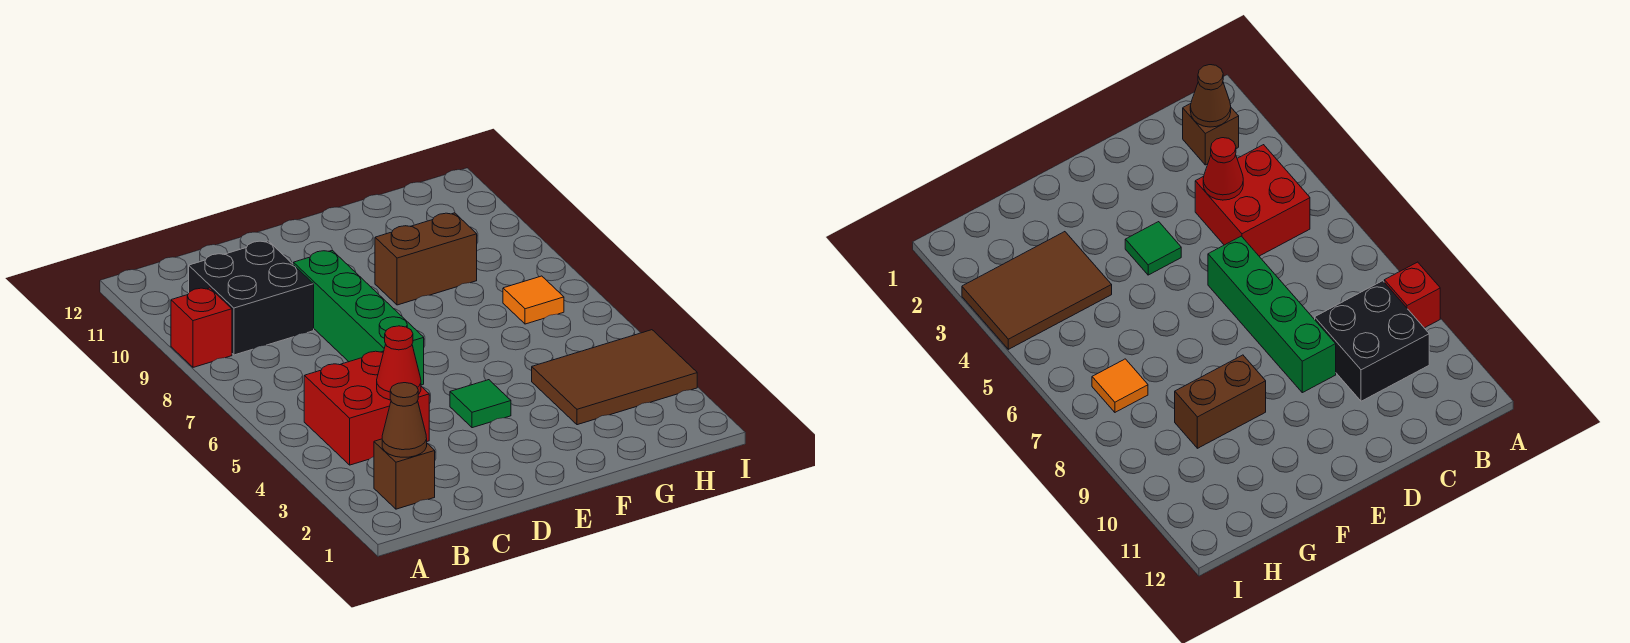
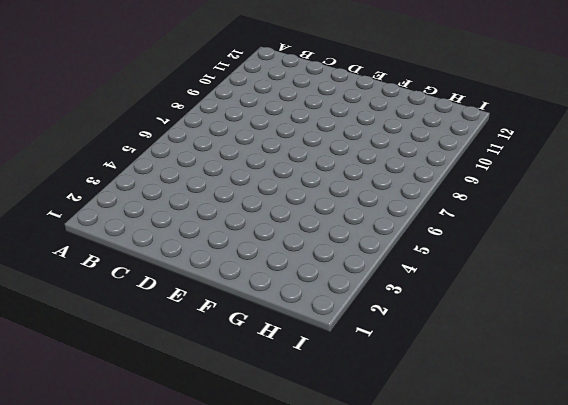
none -> red 1x1 brick [171,288,232,367]
none -> brown 1x1 brick [374,439,435,509]

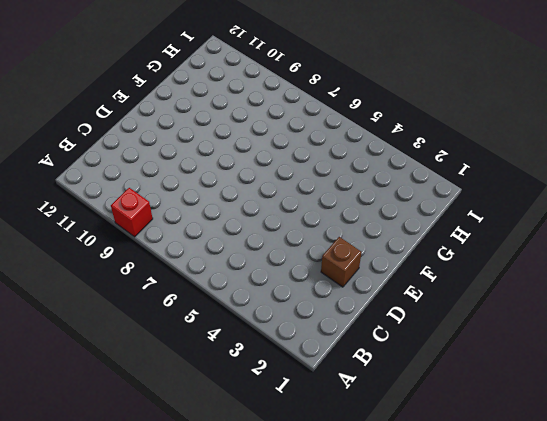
brown 1x1 brick [321,237,362,287] -> brown 1x1 brick moved to [374,439,435,509]
none -> red 2x2 brick [304,351,429,465]
none -> black 2x2 brick [189,241,314,355]

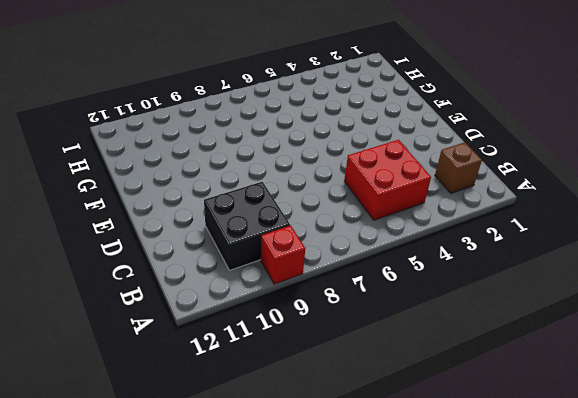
none -> green 1x4 brick [293,251,424,385]
none -> green 1x1 tile [450,380,511,428]

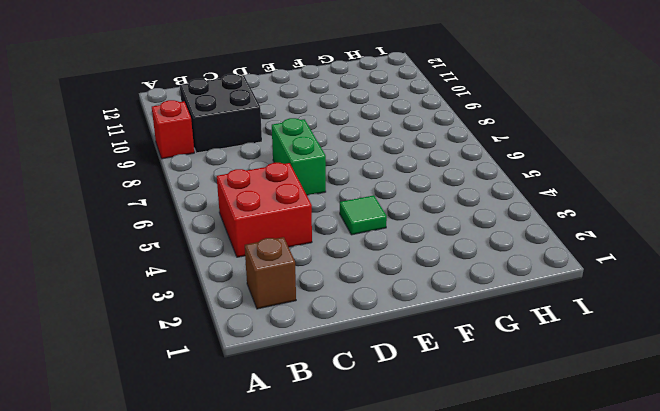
green 1x2 brick [272,118,326,195] -> green 1x4 brick [293,251,424,385]
none -> brown 1x2 brick [375,213,477,305]
none -> brown 2x3 tile [532,330,697,425]

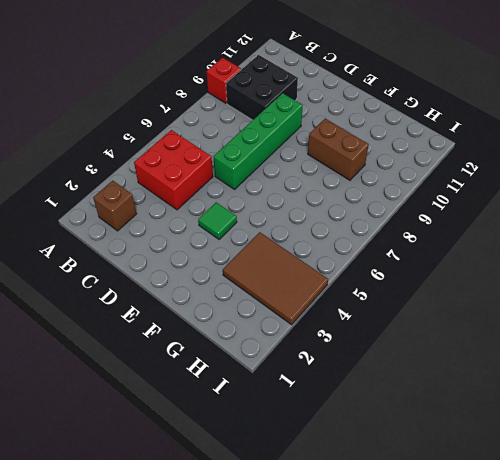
none -> orange 1x1 tile [503,276,564,324]
none -> brown 1x1 cone [382,383,427,457]

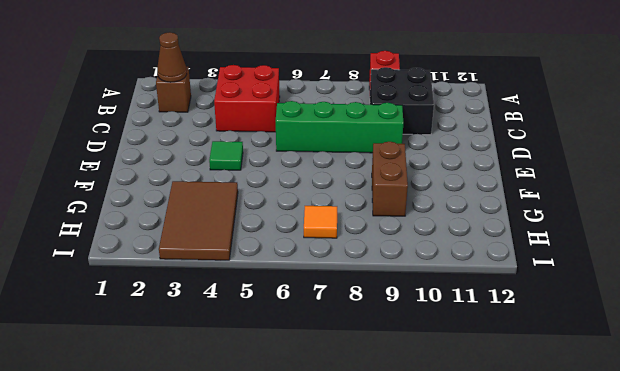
none -> red 1x1 cone [377,326,421,400]

